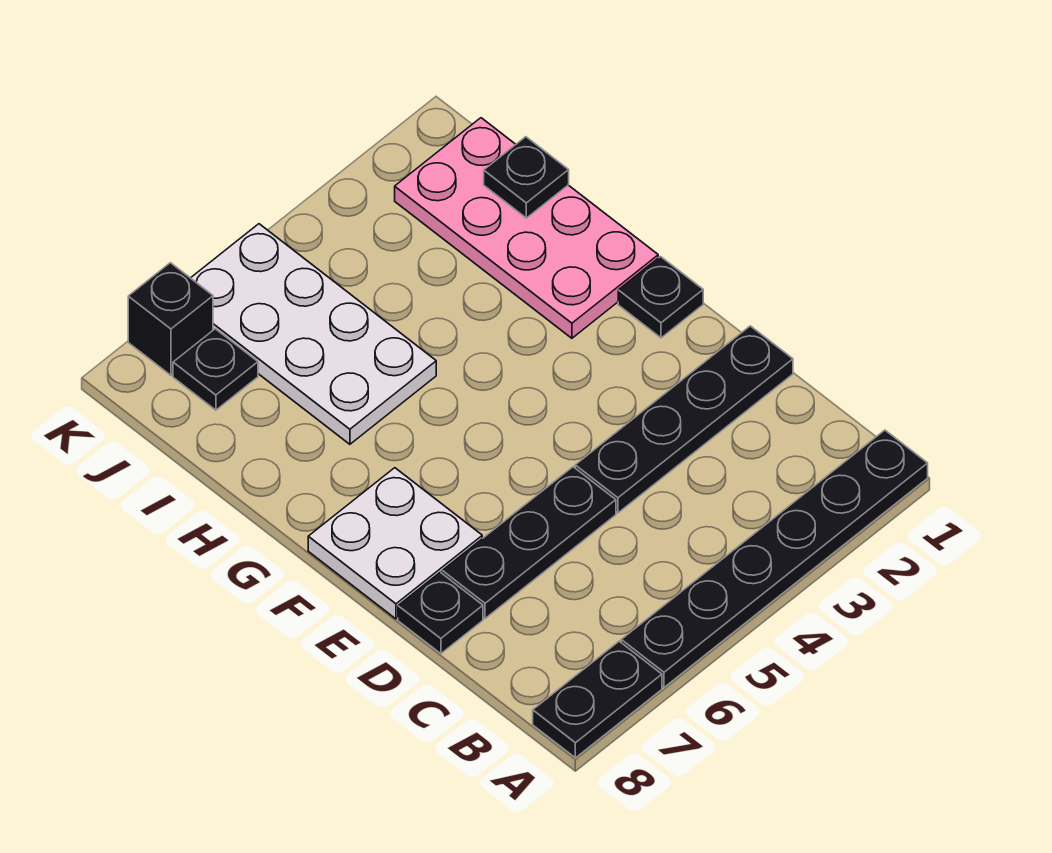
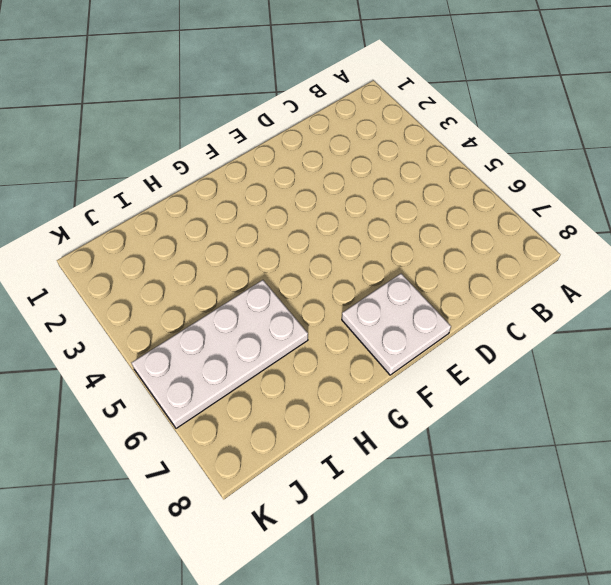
none -> black 1x6 plate [621,430,928,687]
none -> black 1x2 plate [533,641,662,758]
none -> black 1x4 plate [575,326,793,513]

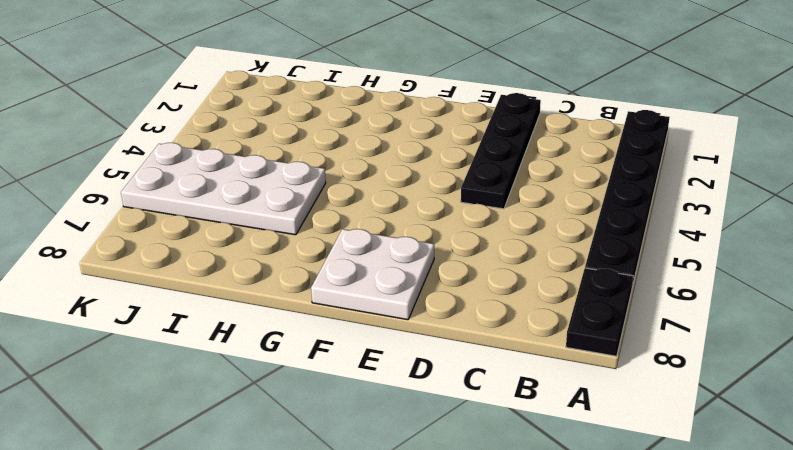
none -> black 1x3 plate [442,467,616,618]
none -> black 1x1 plate [398,572,483,654]
none -> black 1x1 plate [618,257,703,338]

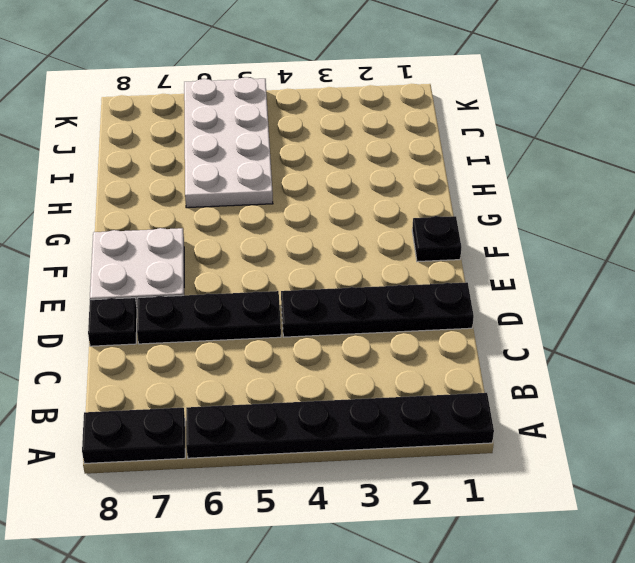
none -> pink 2x4 plate [395,118,658,338]
none -> black 1x1 plate [173,329,258,410]
none -> black 1x1 brick [128,263,213,375]

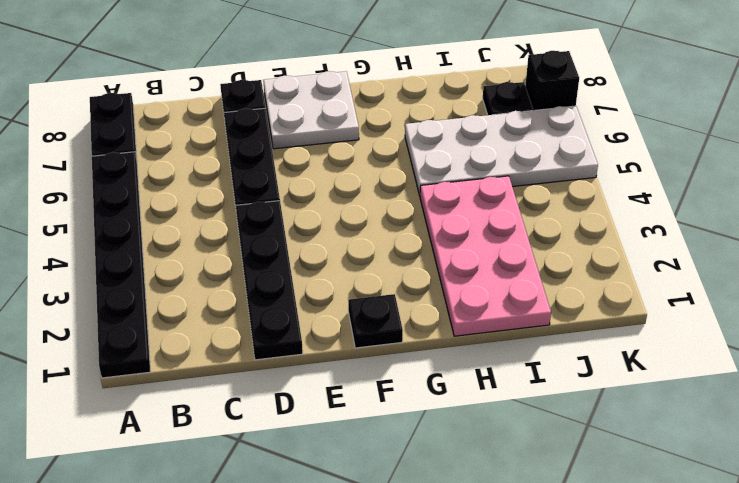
pink 2x4 plate [420,176,551,336] -> pink 2x4 plate turned to [395,118,658,338]
none -> black 1x1 plate [484,137,569,218]

